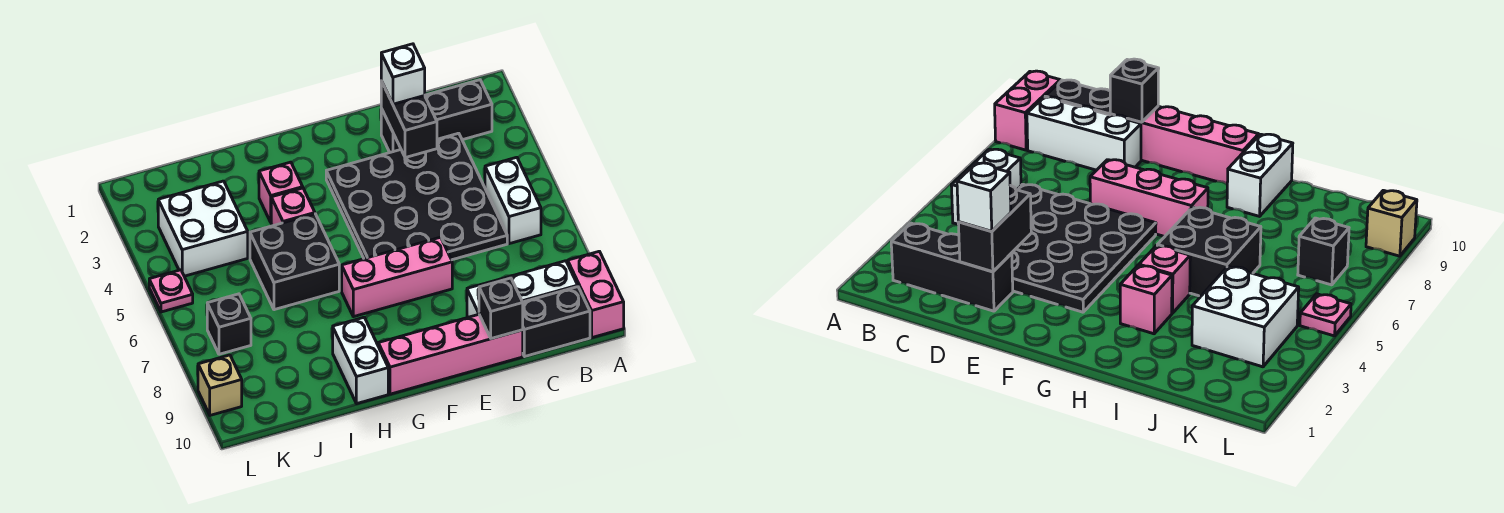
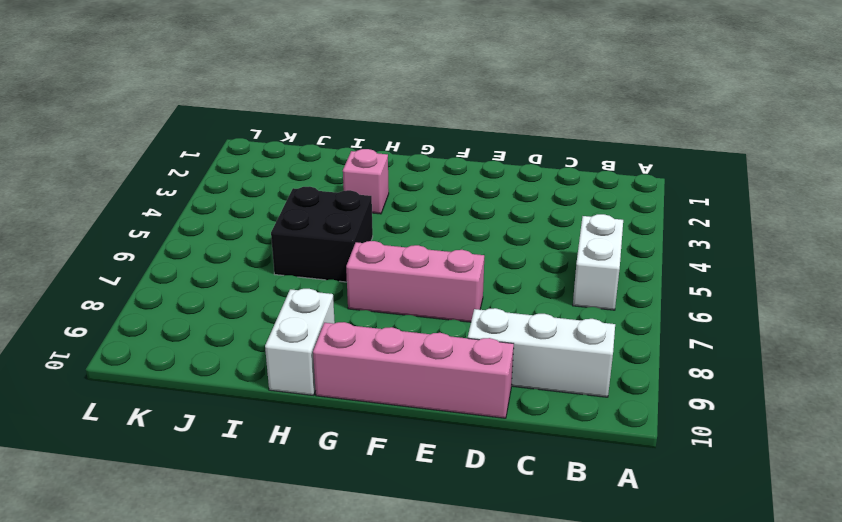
none -> pink 1x2 brick [568,251,624,338]
none -> black 1x3 brick [381,80,492,152]
none -> black 1x2 brick [523,287,590,356]

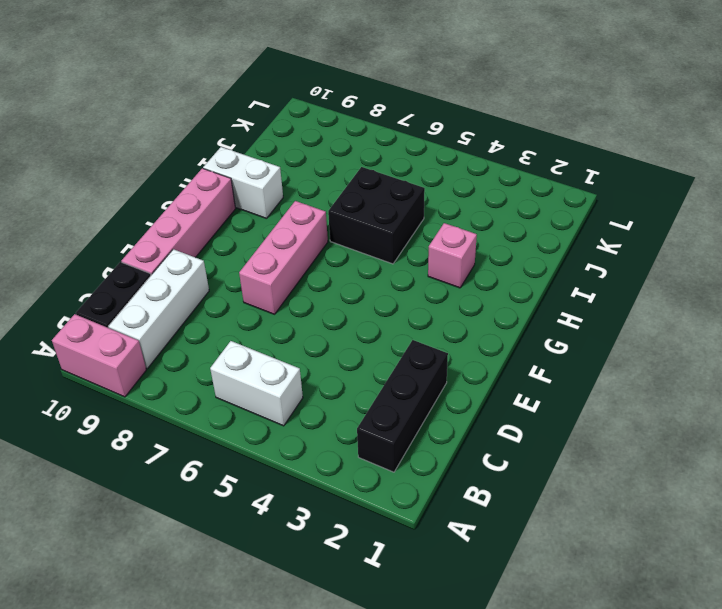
none -> black 4x4 plate [326,133,507,260]
none -> pink 1x1 brick [271,188,315,226]
none -> white 2x2 brick [158,181,248,276]

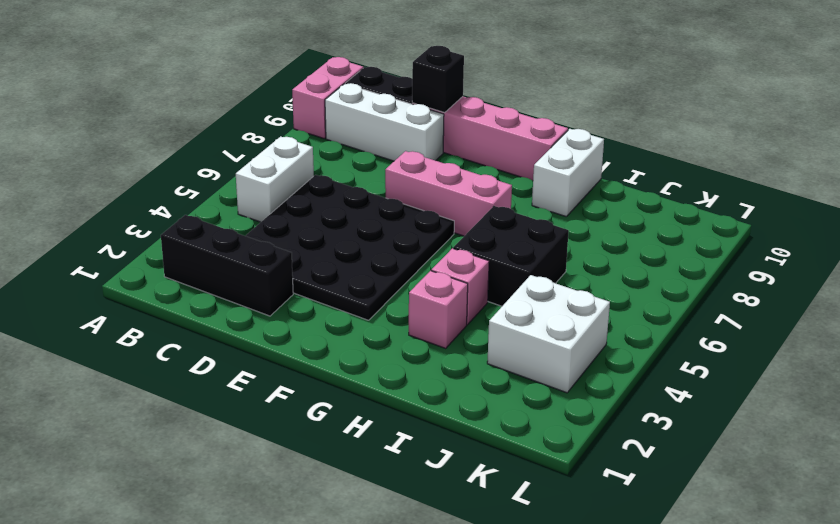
none -> black 1x1 brick [207,294,251,354]
none -> pink 1x1 plate [149,270,193,312]
none -> tan 1x1 brick [198,355,242,415]

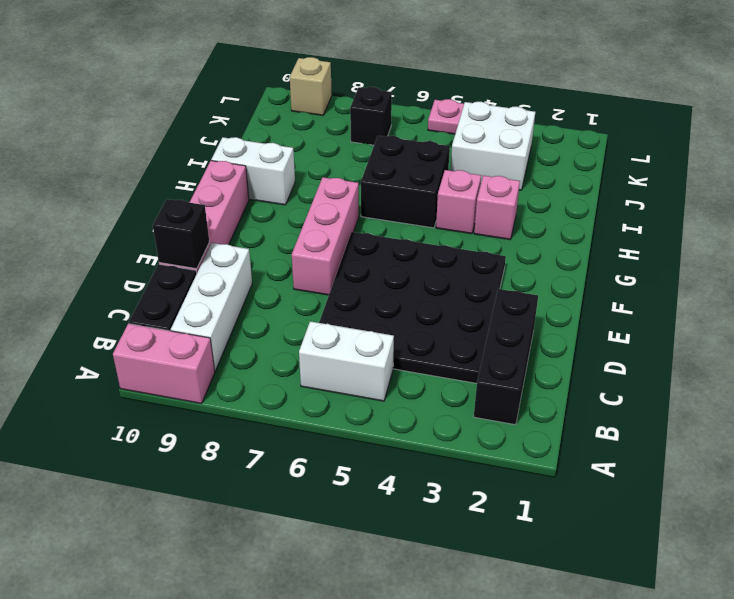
none -> black 1x2 brick [381,81,437,158]
none -> white 1x1 brick [381,44,425,104]

